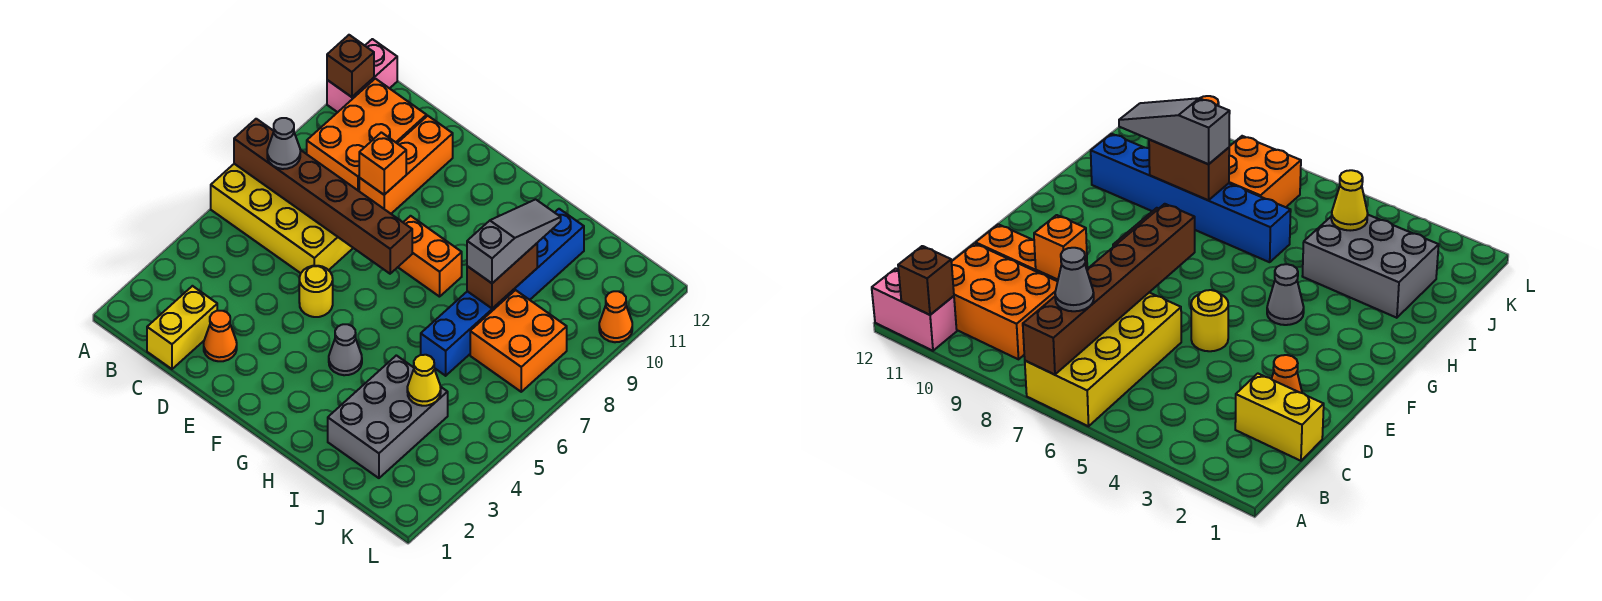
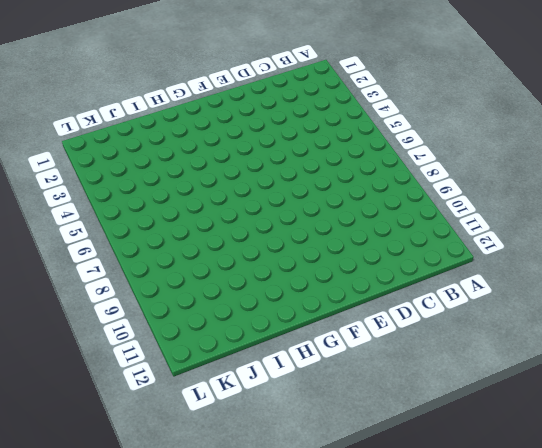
none -> yellow 2x4 brick [211,164,353,273]
none -> pink 1x2 brick [327,39,397,112]
none -> orange 2x3 brick [307,79,427,191]

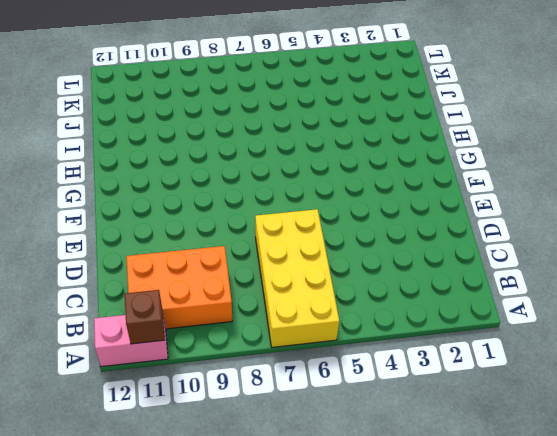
none -> yellow 1x2 brick [147,286,217,369]
none -> orange 1x1 cone [204,311,237,361]
none -> orange 1x3 brick [359,116,453,214]

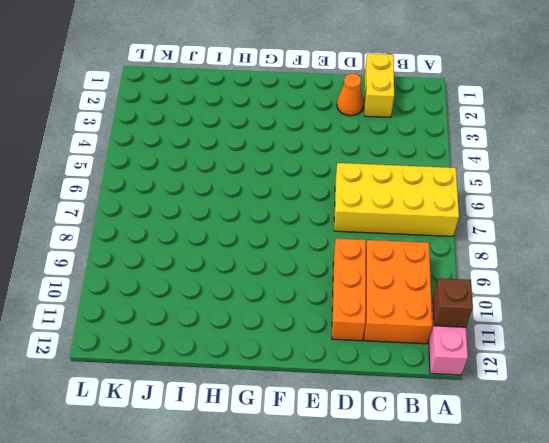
none -> yellow 1x1 round brick [299,266,333,317]
none -> orange 1x2 brick [398,216,462,297]
none -> grey 1x1 cone [329,324,362,375]

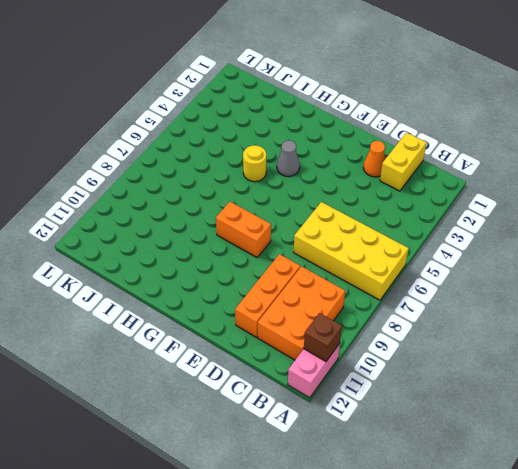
yellow 1x1 round brick [243,145,266,182] -> yellow 1x1 round brick moved to [299,266,333,317]
none -> grey 2x3 brick [328,355,448,478]
none -> blue 1x6 brick [421,209,584,376]
none -> orange 2x2 brick [470,290,567,392]

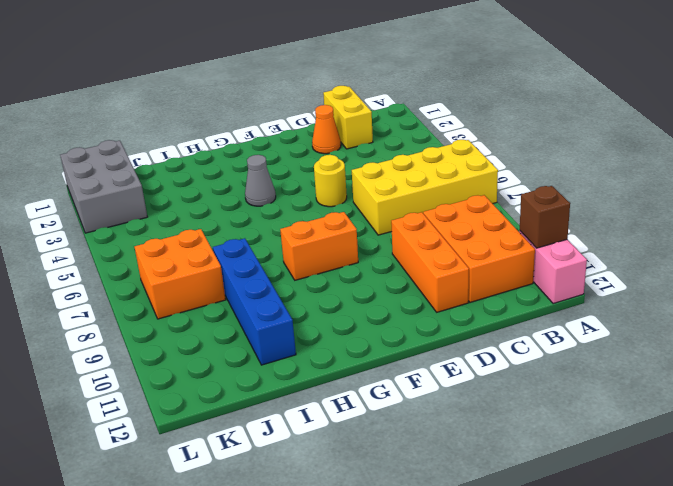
blue 1x4 brick [213,238,296,365] -> blue 1x6 brick [421,209,584,376]
grey 2x3 brick [60,140,147,233] -> grey 2x3 brick moved to [328,355,448,478]
none -> orange 1x1 cone [599,291,632,342]
none -> brown 1x6 brick [234,119,412,274]
none -> orange 1x1 brick [359,132,406,195]

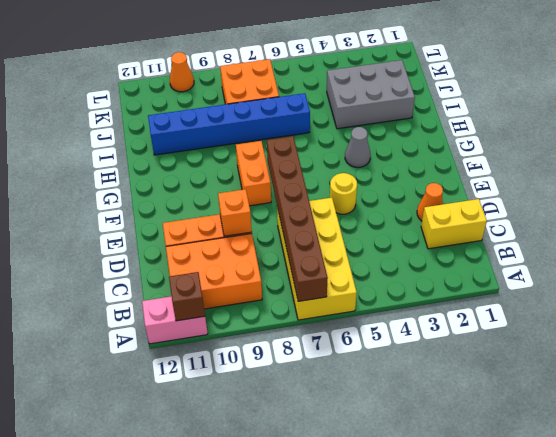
none -> brown 1x2 brick [467,244,537,308]
none -> yellow 1x1 cone [407,355,441,406]
none -> grey 1x1 cone [267,118,300,169]

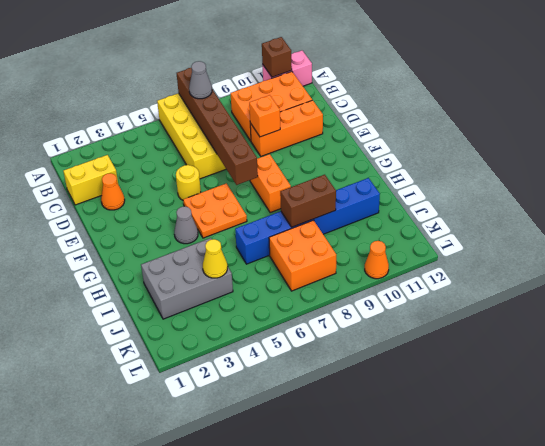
orange 2x2 plate [183,183,247,238] -> none
none -> grey 1x3 slope [467,199,561,283]

